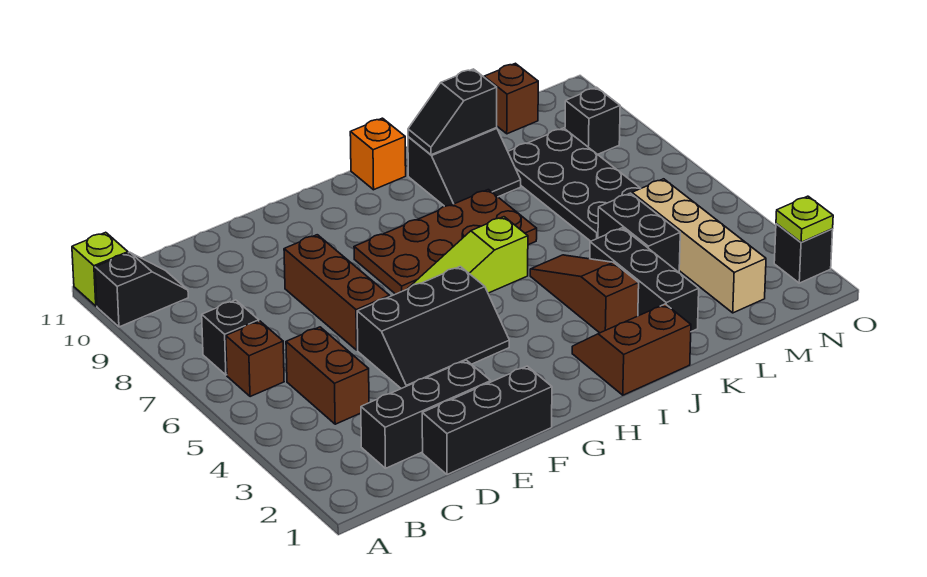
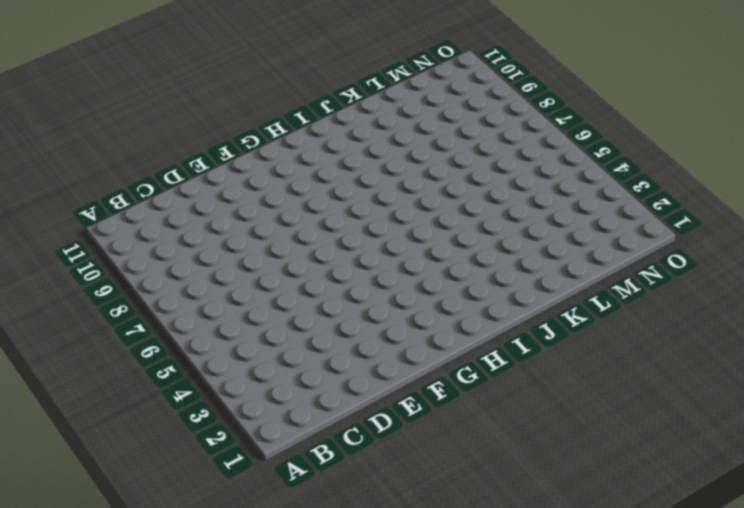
none -> black 1x2 slope [95,252,188,327]
none -> lime 1x1 brick [72,232,128,306]
none -> brown 1x1 brick [226,321,284,397]

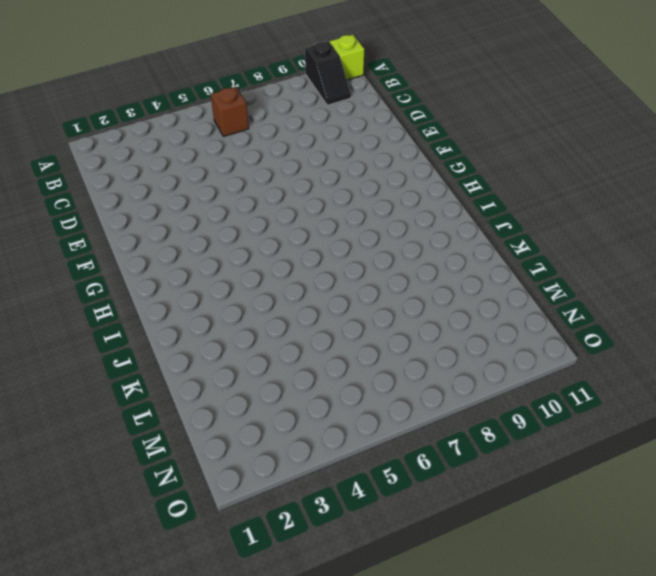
none -> black 1x1 brick [202,300,259,375]
none -> black 1x3 brick [361,360,491,468]
none -> brown 1x2 brick [286,327,369,424]

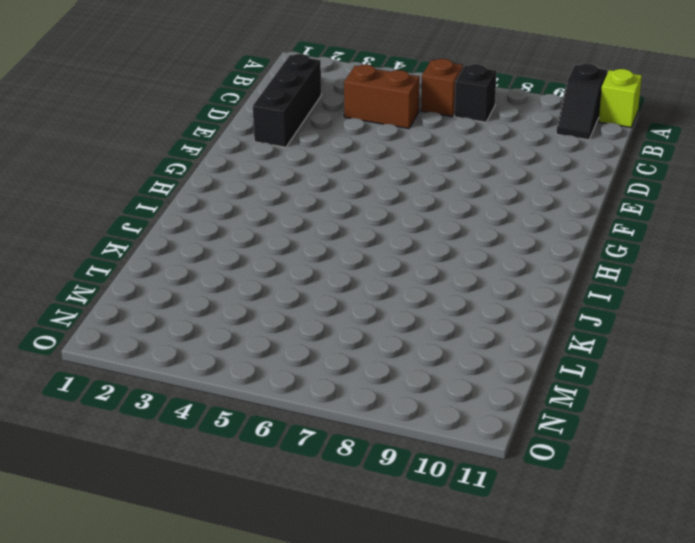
none -> black 1x3 brick [422,366,552,475]
none -> black 2x3 slope [357,266,509,389]
none -> brown 1x3 brick [284,235,390,350]

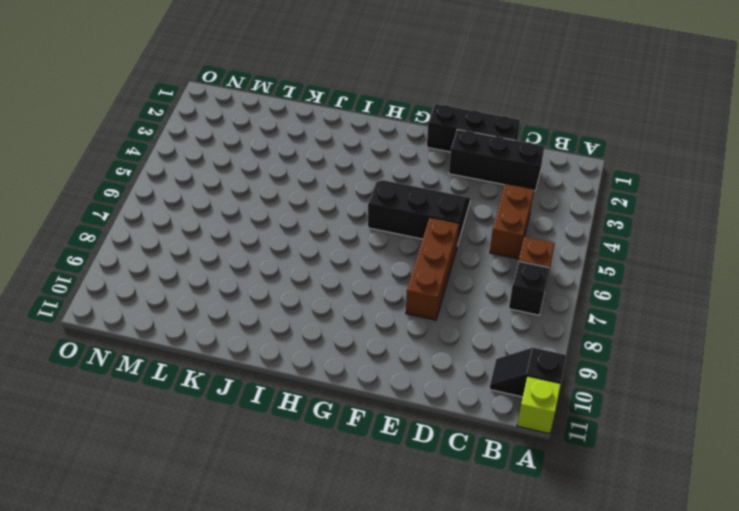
none -> lime 1x3 slope [408,217,528,293]
none -> brown 2x4 plate [354,190,537,294]
none -> brown 2x2 slope [572,304,691,395]

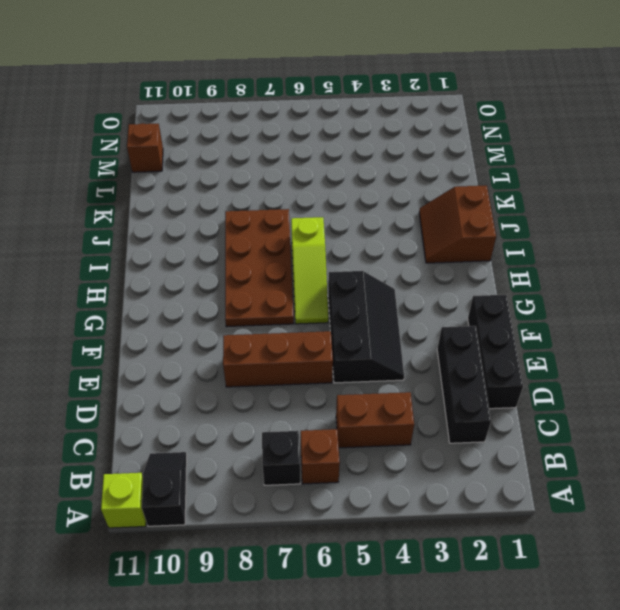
none -> orange 1x1 brick [350,118,406,190]
none -> brown 1x3 slope [530,255,639,333]
none -> black 2x2 slope [408,128,521,206]

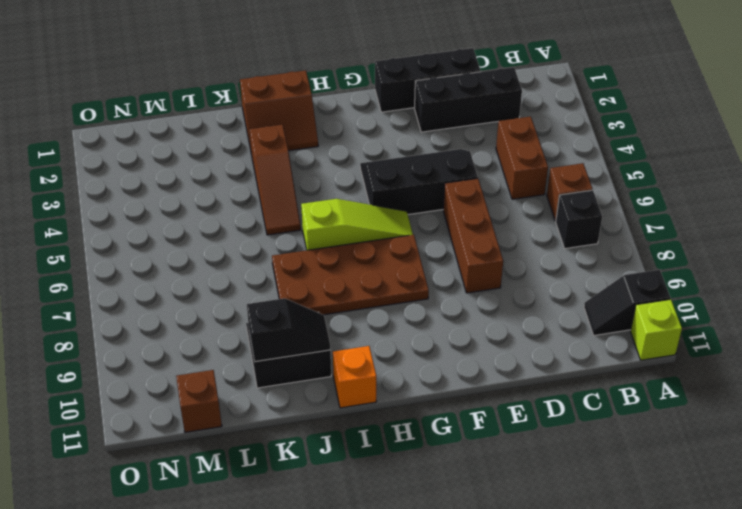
none -> black 1x3 brick [590,228,699,332]
none -> black 1x2 brick [598,193,680,272]
none -> black 2x4 plate [508,128,641,241]

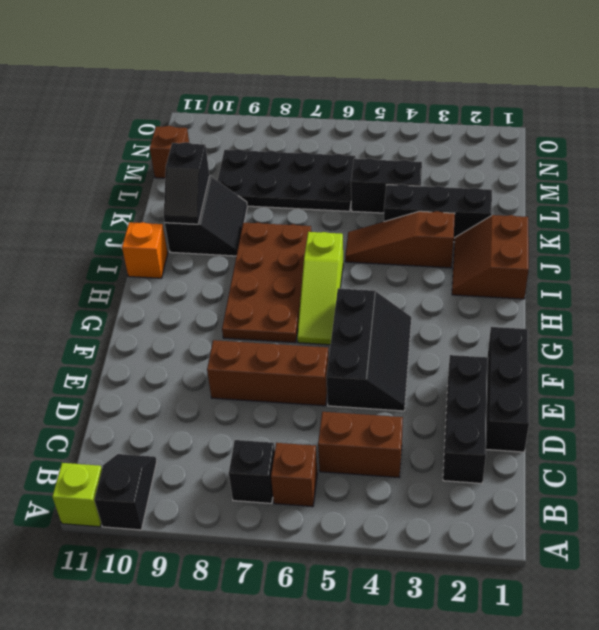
none -> tan 1x4 brick [632,179,766,313]
none -> black 1x1 brick [565,87,620,154]
none -> black 1x1 brick [774,224,833,283]

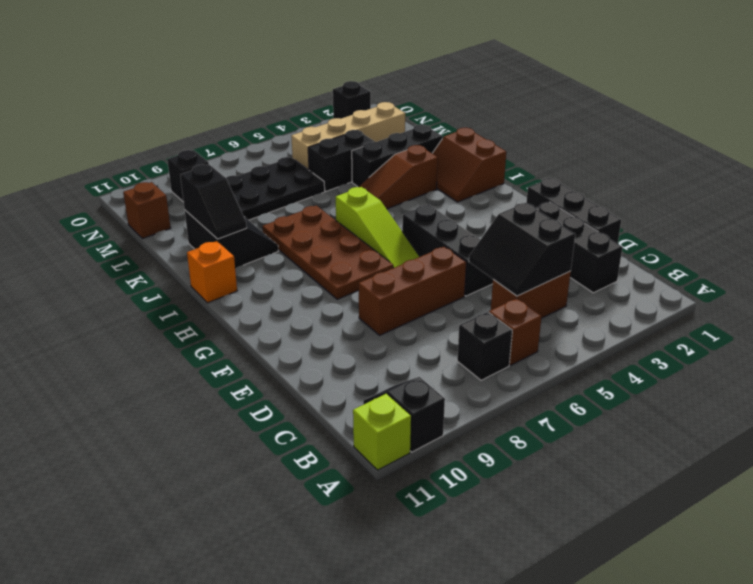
black 2x2 slope [469,203,575,296] -> none
none -> lime 1x1 plate [776,196,833,242]

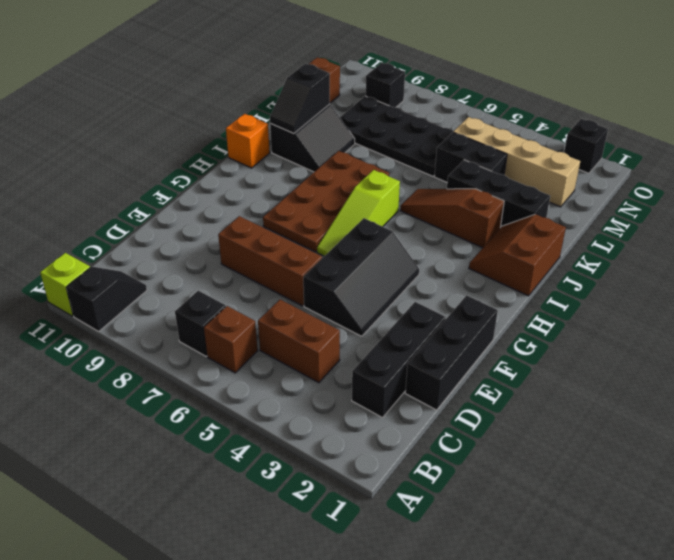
none -> lime 1x1 plate [776,196,833,242]

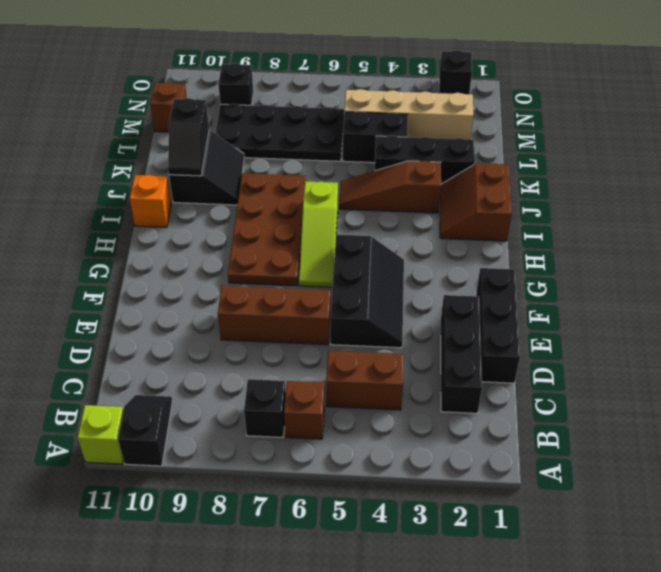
none -> lime 1x1 plate [776,196,833,242]

